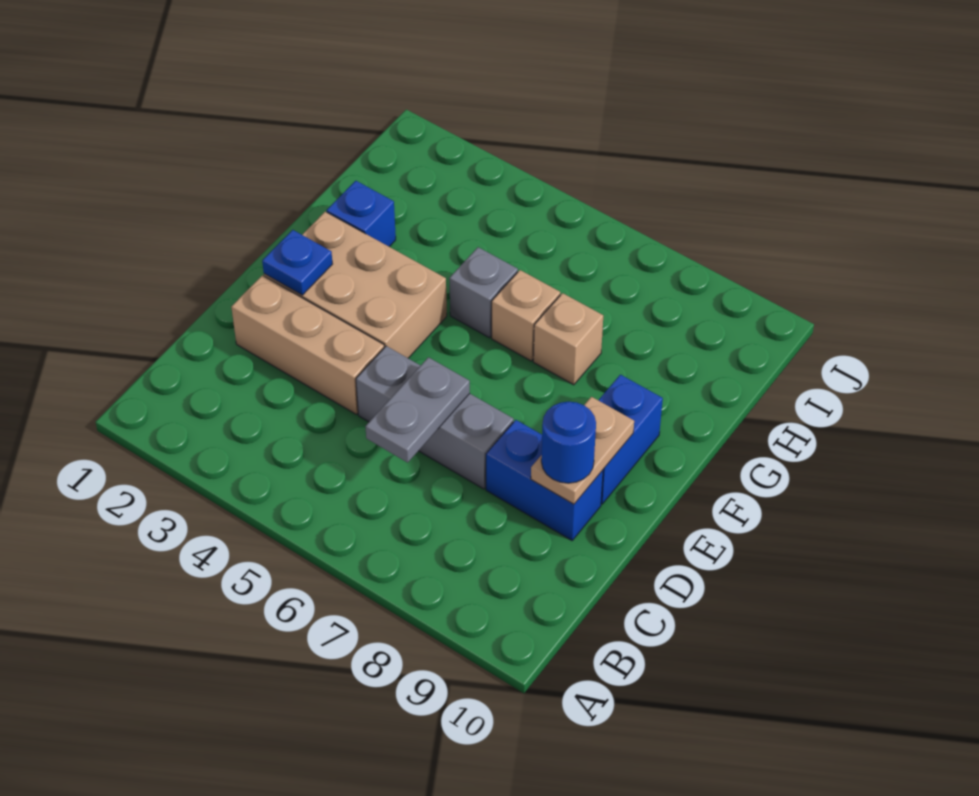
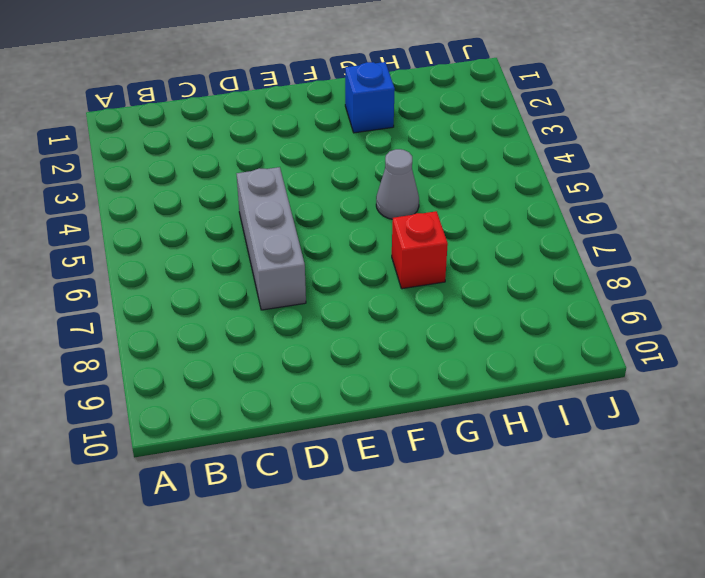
grey 1x1 cone [376,149,419,219] -> grey 1x1 brick [449,247,518,338]
red 1x1 brick [392,211,448,289] -> tan 1x1 brick [533,293,603,385]
none -> tan 1x3 brick [231,275,384,414]
none -> blue 1x2 brick [486,420,603,540]
none -> tan 2x3 brick [264,212,447,358]

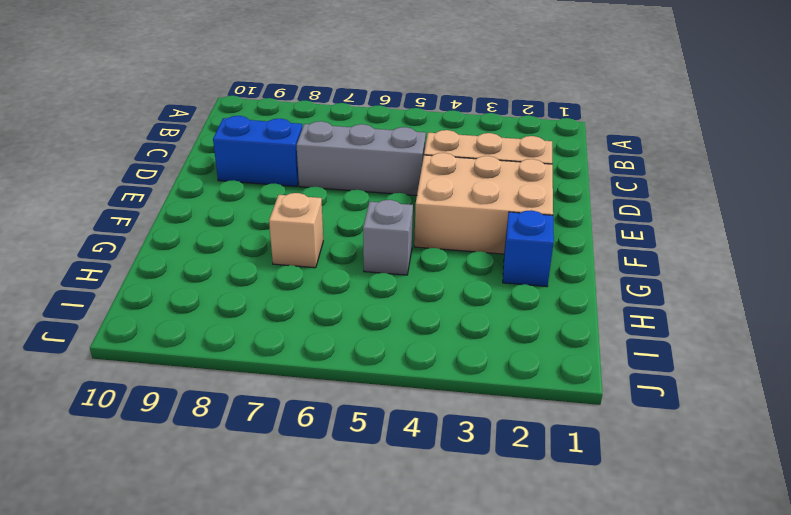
none -> blue 1x2 brick [598,375,663,504]
none -> tan 1x1 brick [492,270,560,361]
none -> grey 1x2 plate [365,357,470,462]

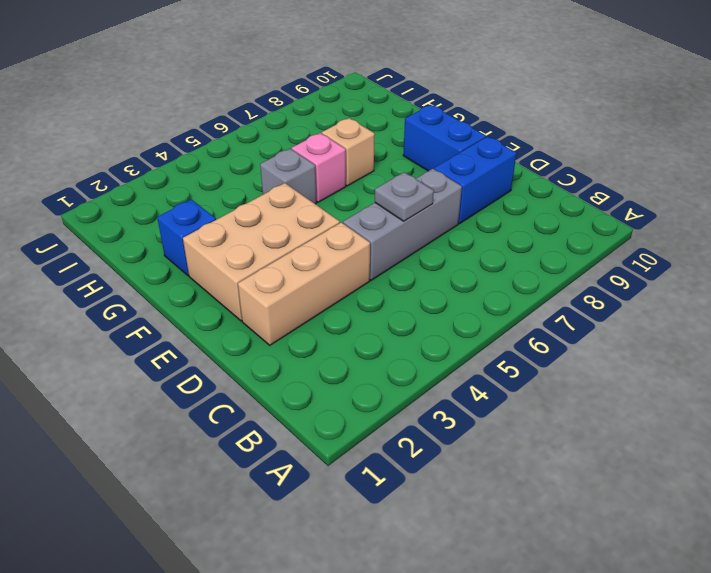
grey 1x1 plate [375,172,434,221] -> grey 1x2 plate [365,357,470,462]
pink 1x1 brick [292,133,346,202] -> tan 1x1 brick [492,270,560,361]
none -> tan 1x2 plate [531,397,634,504]
none -> blue 1x1 plate [262,230,332,295]
none -> blue 1x1 round brick [541,402,596,483]

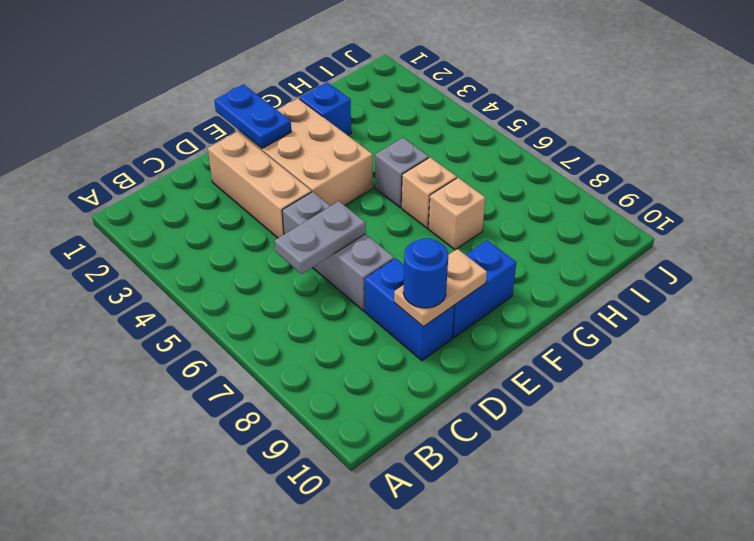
blue 1x2 plate [214,84,291,148] -> blue 1x1 plate [262,230,332,295]

